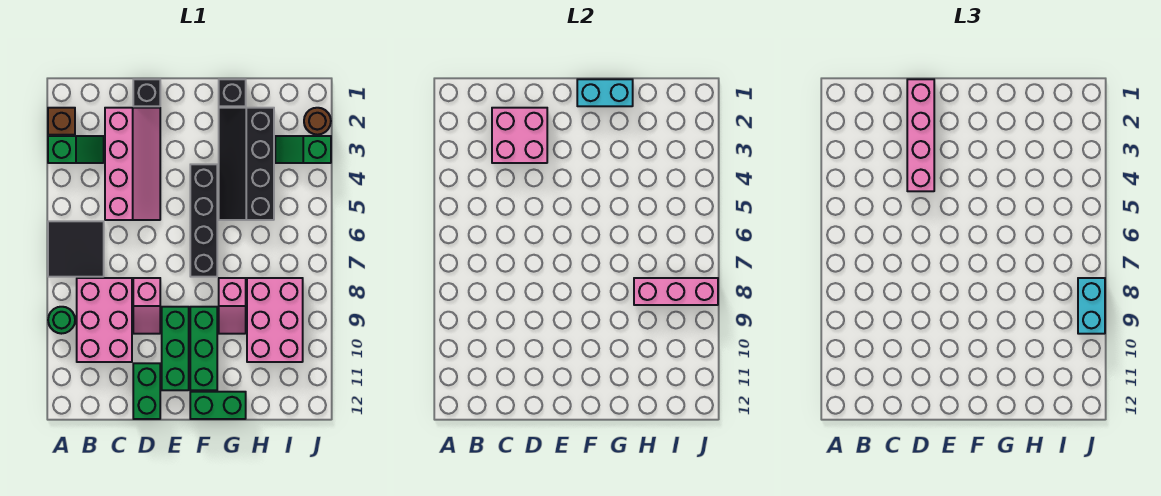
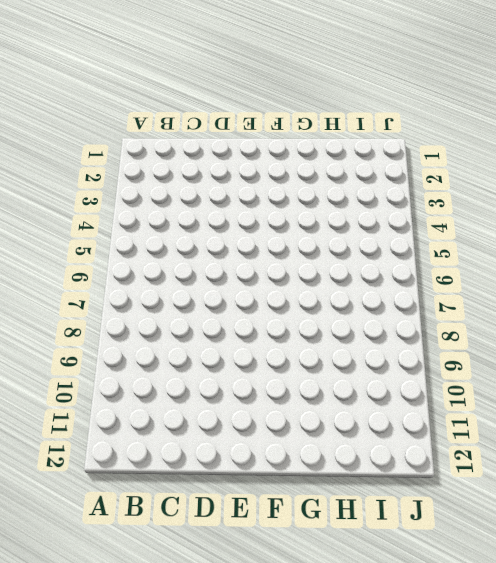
none -> brown 1x1 brick [48,108,75,135]
none -> green 1x2 slope [48,136,104,163]
none -> black 2x2 tile [48,221,104,277]

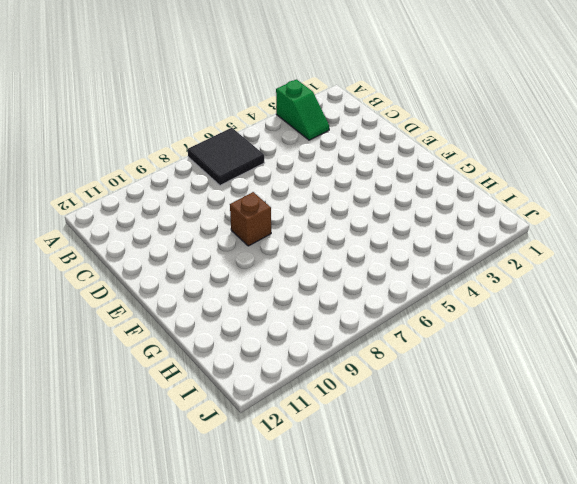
brown 1x1 brick [230,192,271,246] -> brown 1x1 brick moved to [48,108,75,135]
none -> green 1x1 round brick [48,307,75,334]
none -> pink 2x3 brick [77,278,132,362]
none -> pink 2x4 slope [105,108,160,220]

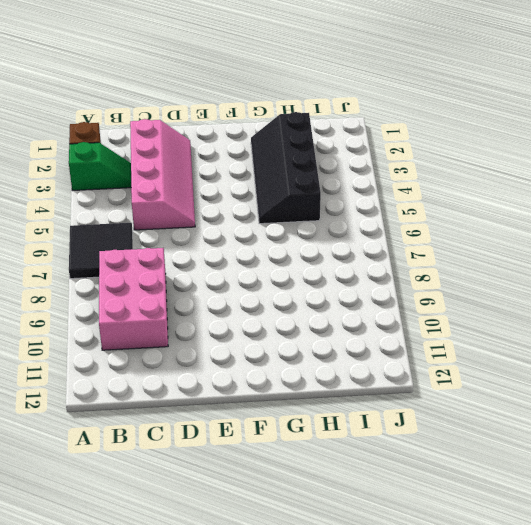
none -> green 1x1 round brick [48,307,75,334]
none -> black 1x1 brick [133,79,160,106]
none -> pink 1x2 slope [133,278,160,334]

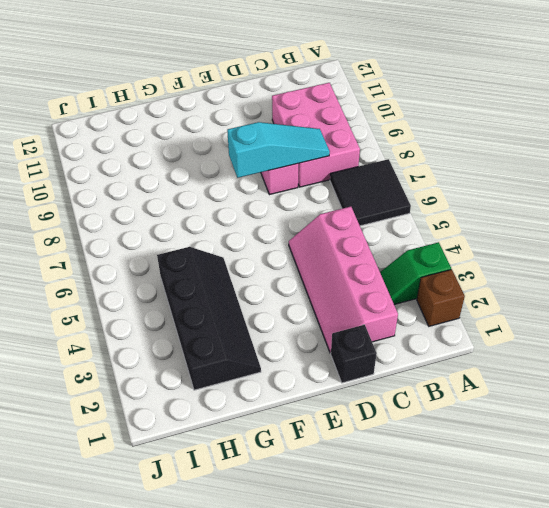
cyan 1x3 slope [227,122,330,178] -> none
none -> green 1x1 round brick [48,307,75,334]
none -> green 1x2 brick [133,363,160,419]
none -> green 1x3 brick [162,307,189,390]

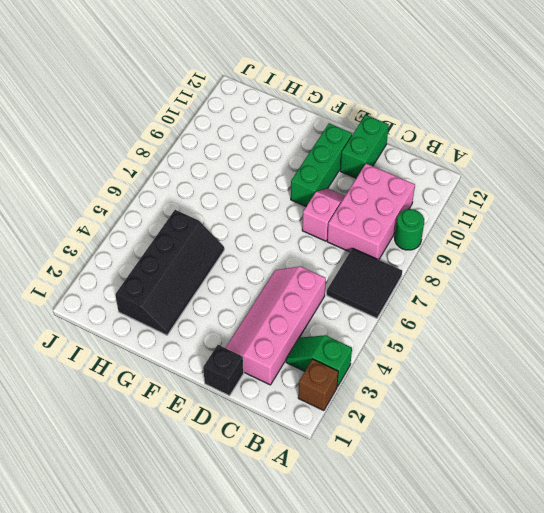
none -> black 1x4 brick [190,164,217,277]
none -> green 1x3 brick [190,307,217,390]
none -> green 1x2 brick [190,392,246,419]

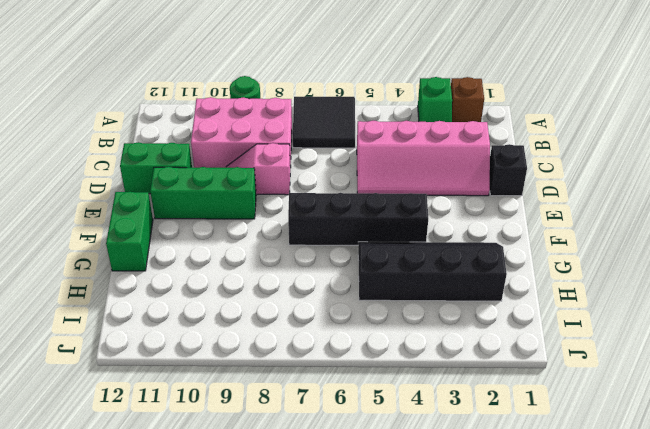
none -> green 1x3 brick [190,307,217,390]
none -> black 1x1 brick [219,79,246,106]
none -> pink 1x2 slope [219,278,246,334]

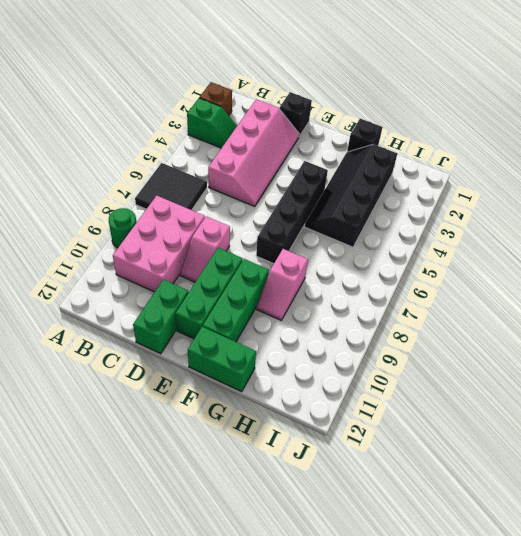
none -> pink 2x3 brick [247,278,303,362]
none -> green 1x2 slope [275,136,331,163]
none -> brown 1x1 round brick [304,108,331,135]

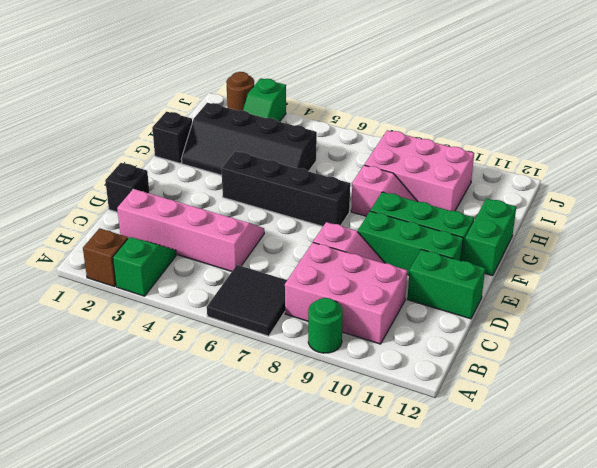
none -> pink 2x2 brick [492,108,547,163]
none -> cyan 1x2 brick [577,79,633,106]
none -> pink 1x3 brick [634,278,718,305]

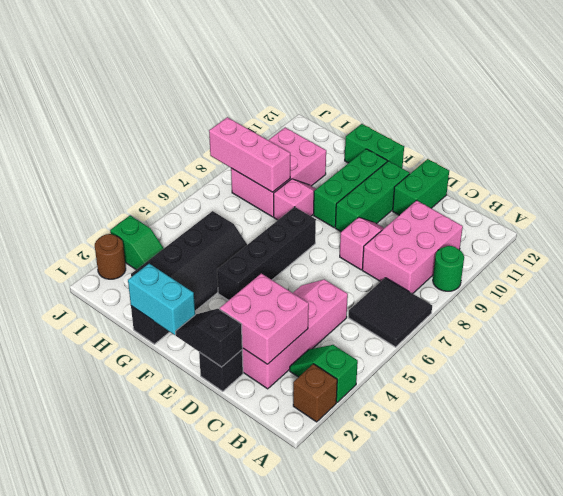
black 1x2 slope [175,309,242,367] -> none
none -> pink 1x4 brick [907,79,934,191]
none -> cyan 1x2 brick [1078,278,1105,334]

